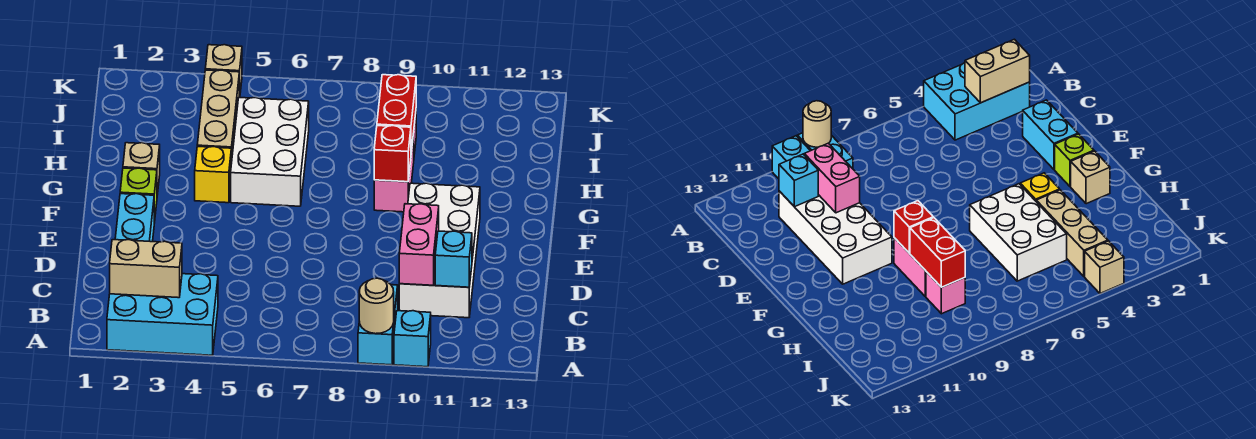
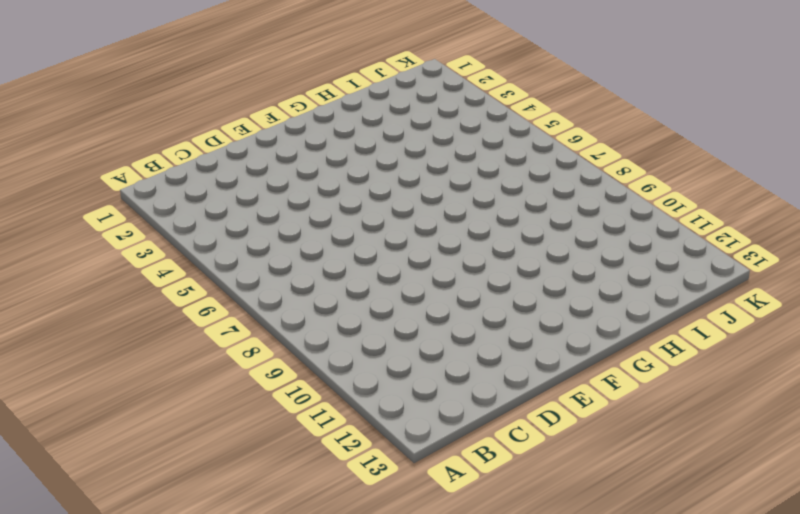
none -> cyan 2x3 brick [107,274,218,355]
none -> cyan 1x2 brick [358,285,398,365]
none -> cyan 1x1 brick [394,311,431,367]

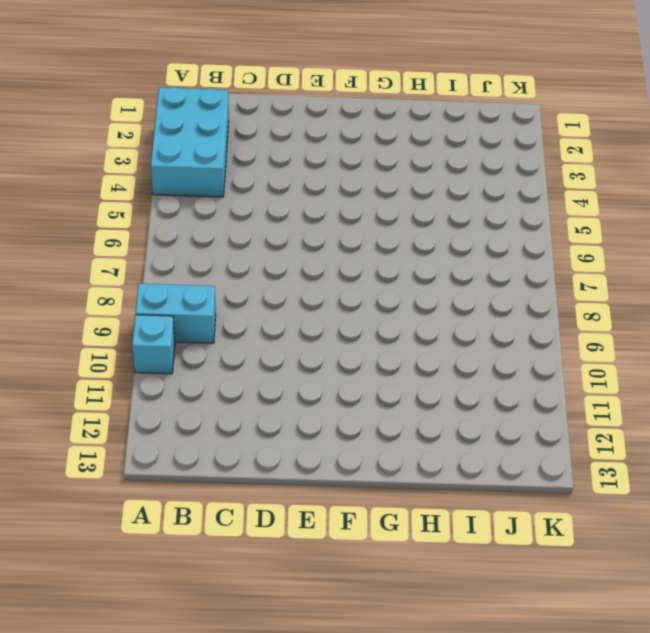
none -> white 2x4 brick [399,183,480,318]
none -> cyan 1x2 brick [115,194,154,242]
none -> lime 1x1 brick [120,168,157,223]

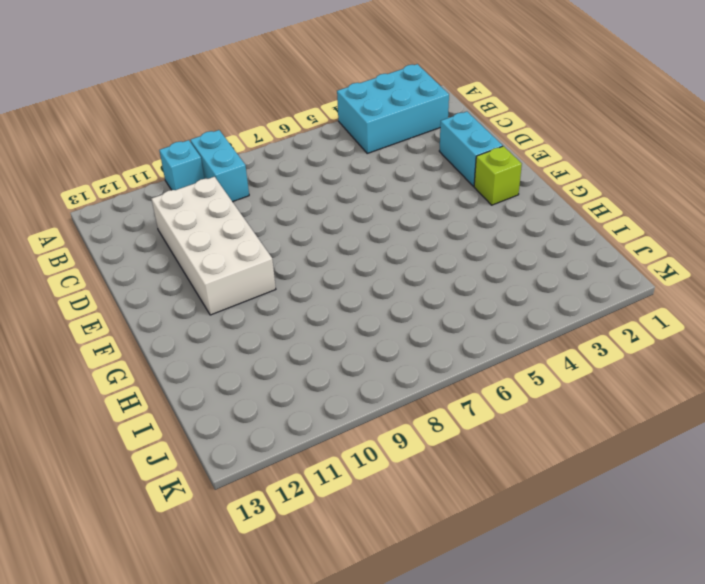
none -> tan 1x1 brick [123,143,160,195]
none -> yellow 1x1 brick [195,146,231,203]
none -> white 2x3 brick [231,97,309,206]

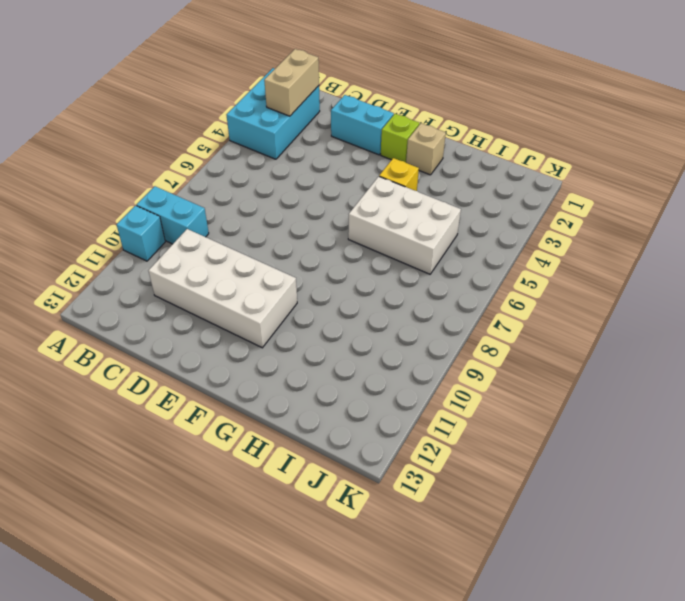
none -> pink 1x2 brick [374,134,414,212]
none -> tan 1x3 brick [197,70,239,164]
none -> pink 1x1 brick [926,272,965,314]

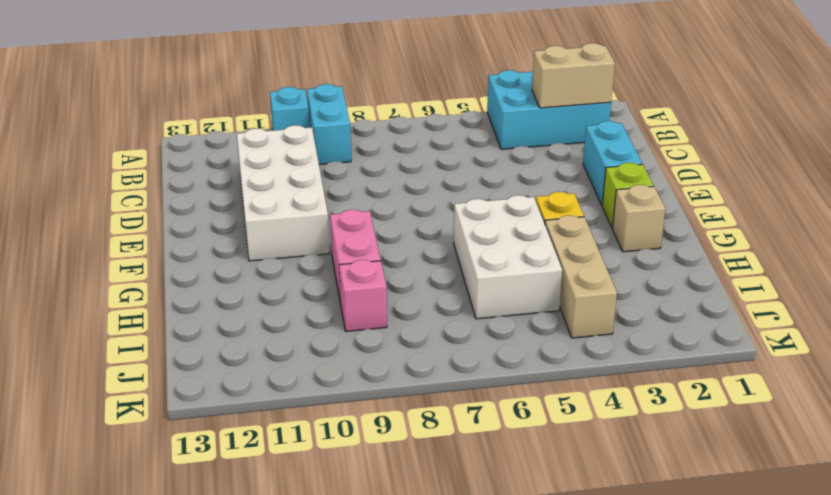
none -> tan 1x1 brick [205,45,242,97]
none -> tan 1x1 round brick [359,278,394,334]
none -> pink 1x2 brick [399,204,439,285]

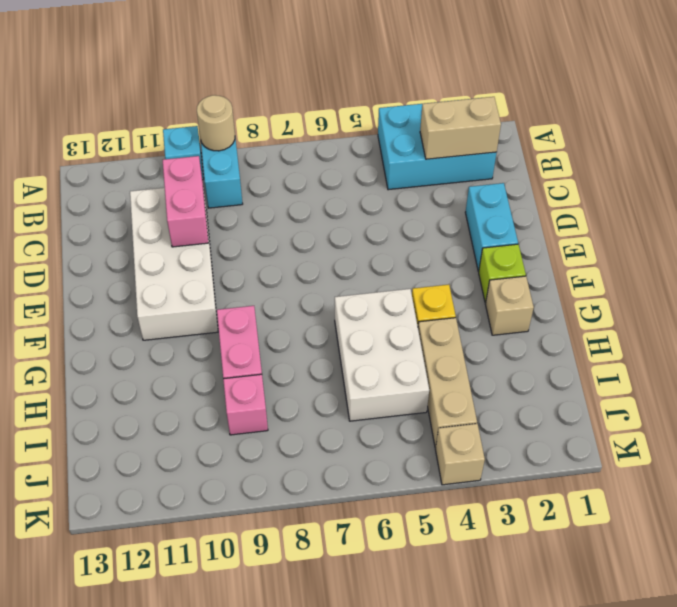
none -> cyan 1x1 brick [435,231,472,287]
none -> red 1x1 brick [374,126,411,182]
none -> red 1x2 brick [377,75,416,152]

